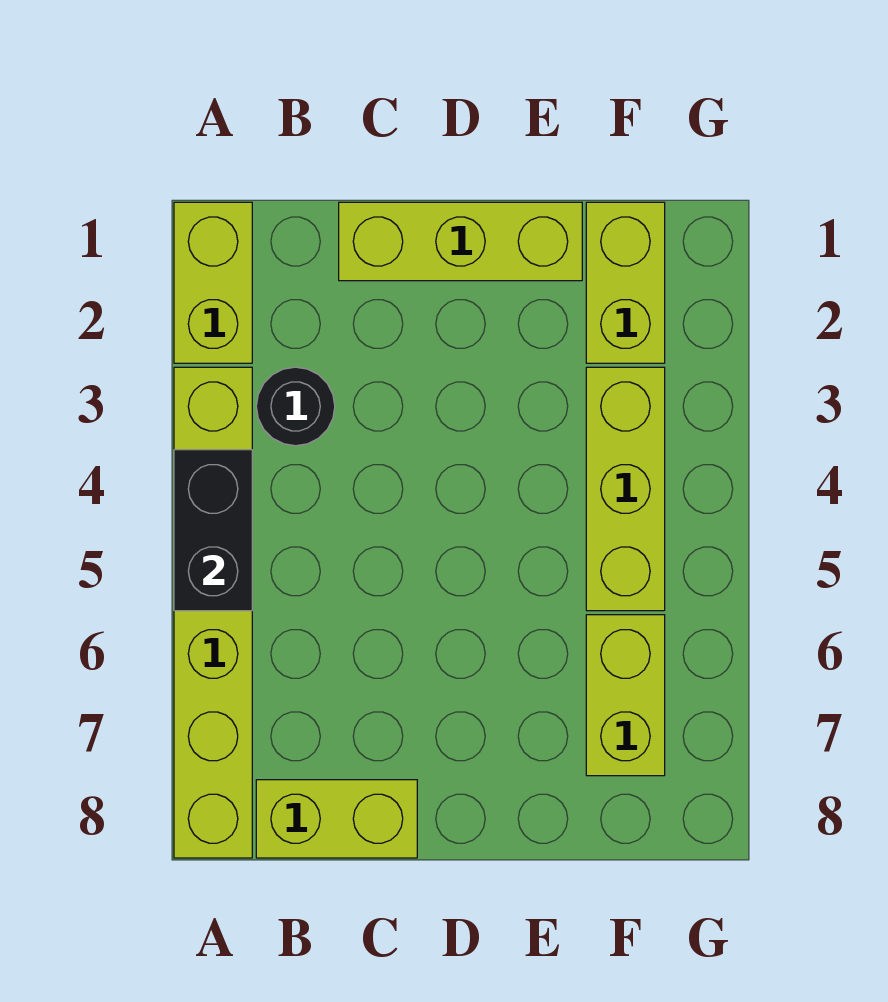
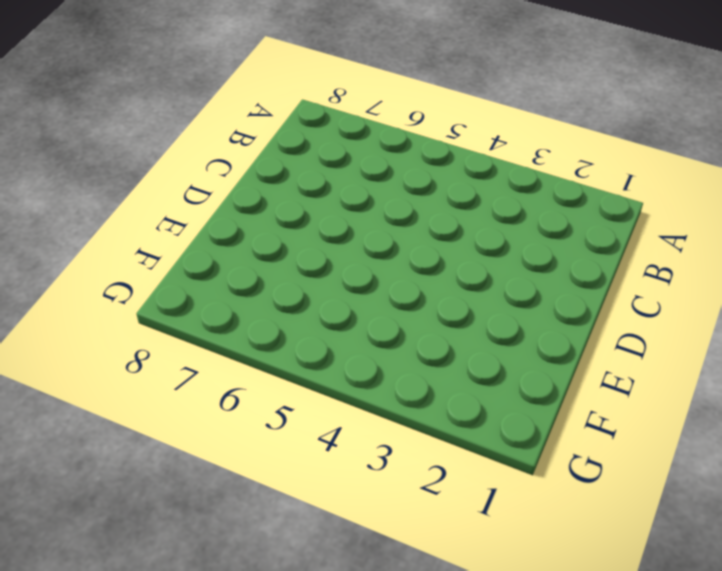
none -> lime 1x2 brick [174,202,252,363]
none -> lime 1x6 brick [174,367,252,858]

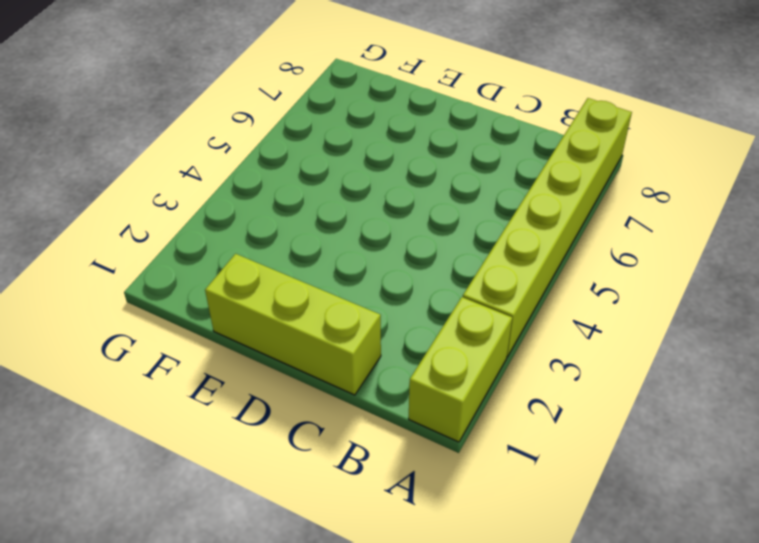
none -> black 1x1 round brick [256,367,335,446]
none -> lime 1x2 brick [256,780,417,858]

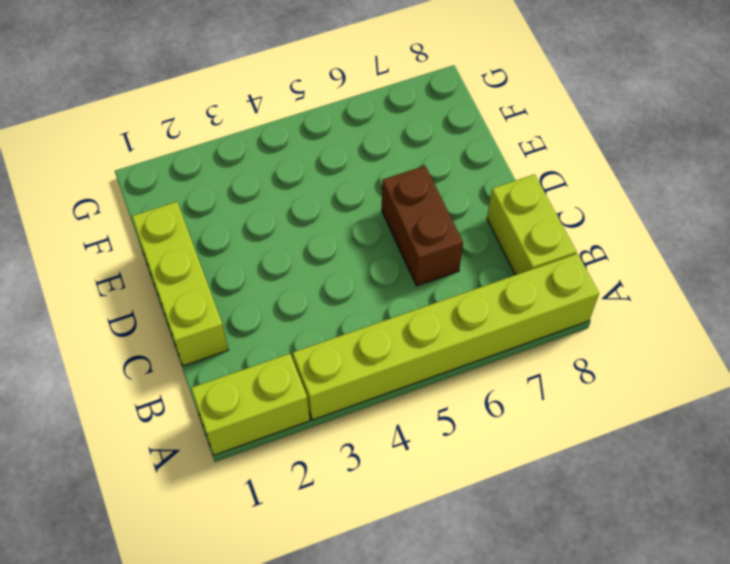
brown 1x2 brick [382,166,463,286] -> none
none -> black 1x1 round brick [256,367,335,446]
none -> lime 1x2 brick [586,202,665,363]

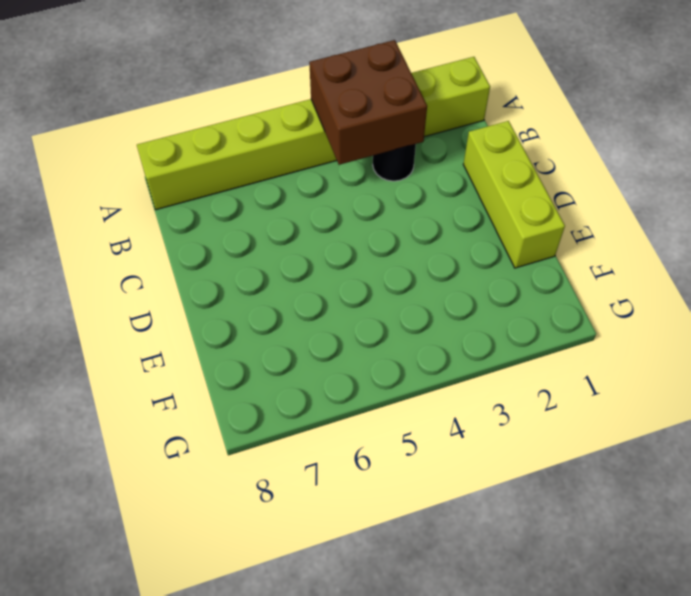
brown 2x2 brick [309,40,427,165] -> black 1x2 brick [174,450,252,611]
none -> lime 1x2 brick [256,780,417,858]
none -> lime 1x2 brick [586,202,665,363]

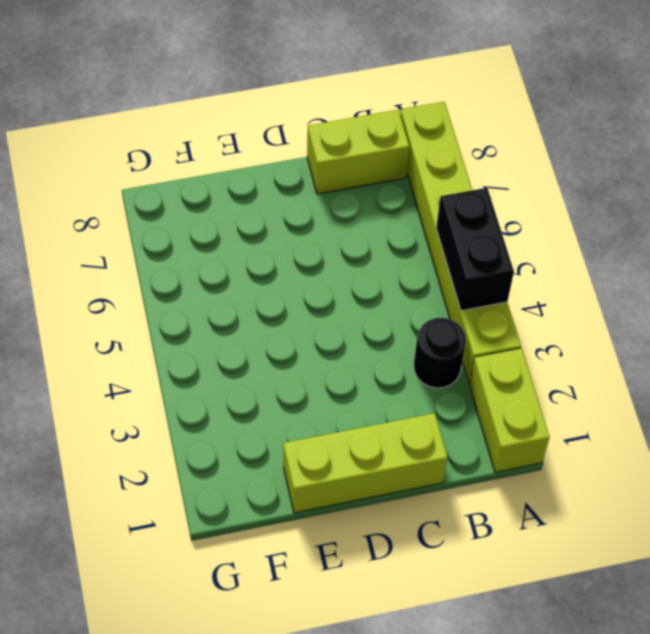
none -> lime 1x2 brick [586,202,665,363]
none -> lime 1x3 brick [586,367,665,611]

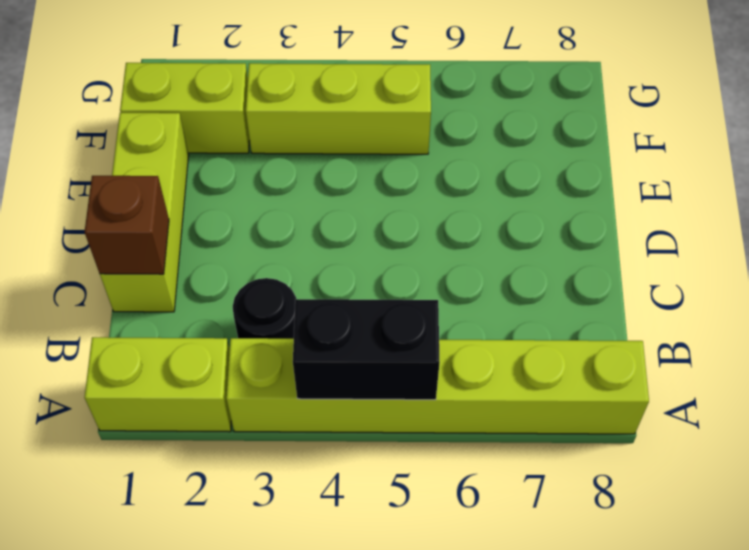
brown 1x1 brick [85,176,169,274] -> none
none -> lime 1x2 brick [256,780,417,858]
none -> lime 1x2 brick [586,615,665,776]

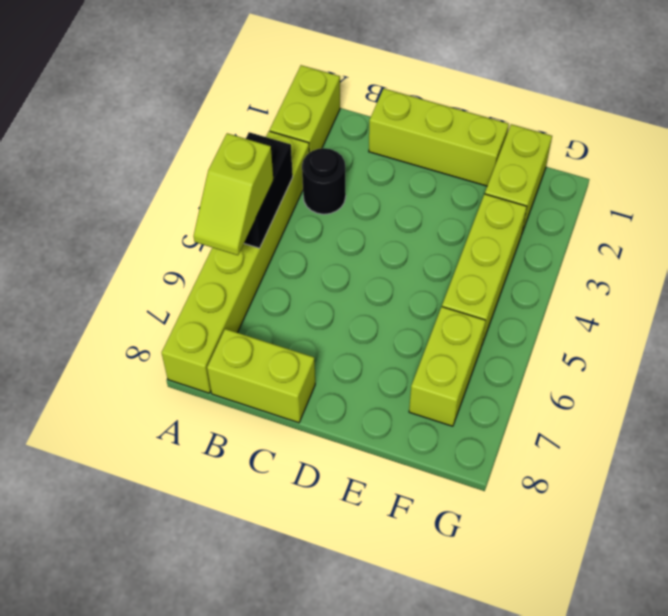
lime 1x2 slope [193,133,274,255] -> none

